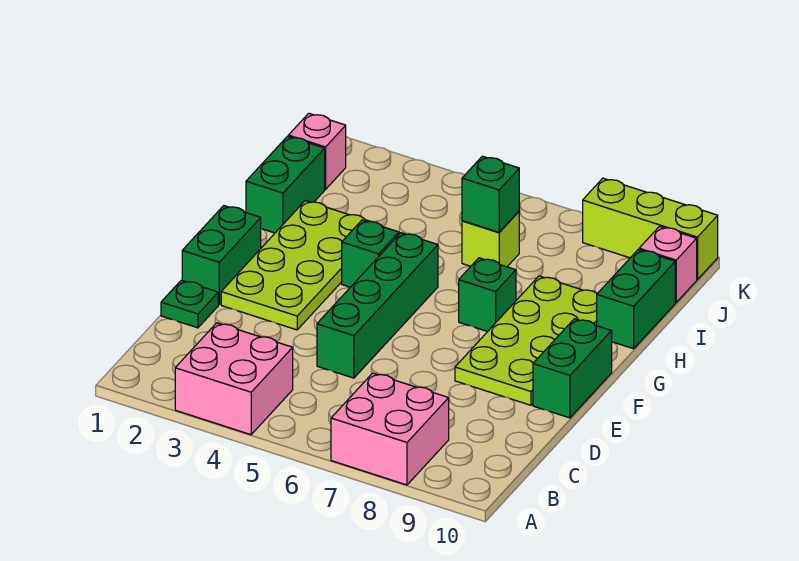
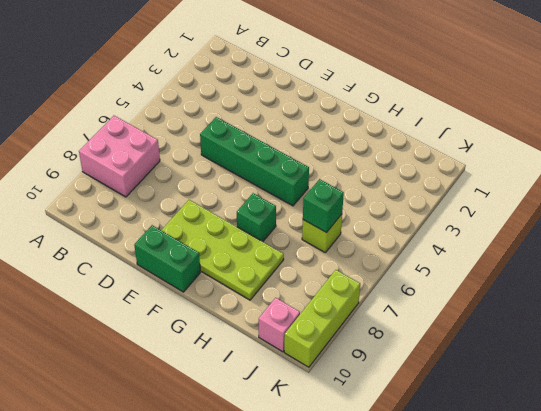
none -> pink 2x2 brick [175,323,293,435]
none -> green 1x1 plate [161,280,218,328]
none -> green 1x2 brick [182,206,261,305]

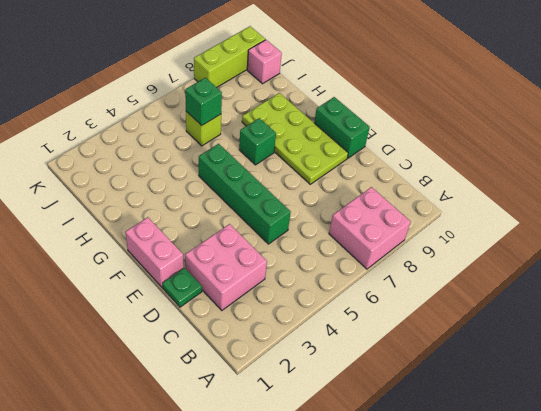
pink 2x2 brick [185,224,267,310] -> pink 2x2 brick moved to [175,323,293,435]
pink 1x2 brick [125,217,184,287] -> green 1x2 brick [182,206,261,305]
none -> lime 2x4 plate [221,201,370,330]
none -> green 1x1 brick [342,220,399,287]
none -> green 1x2 brick [246,136,325,233]

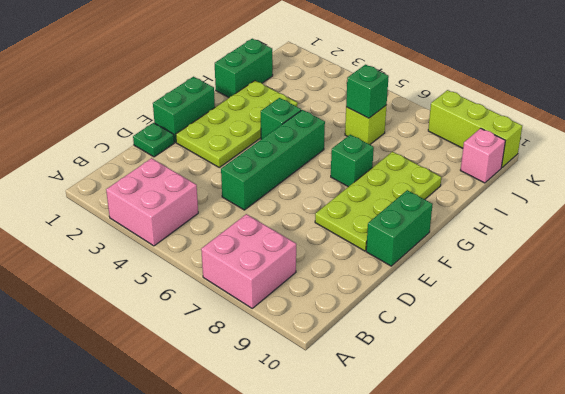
none -> green 1x2 brick [597,249,675,349]
none -> pink 1x1 brick [288,113,346,189]

